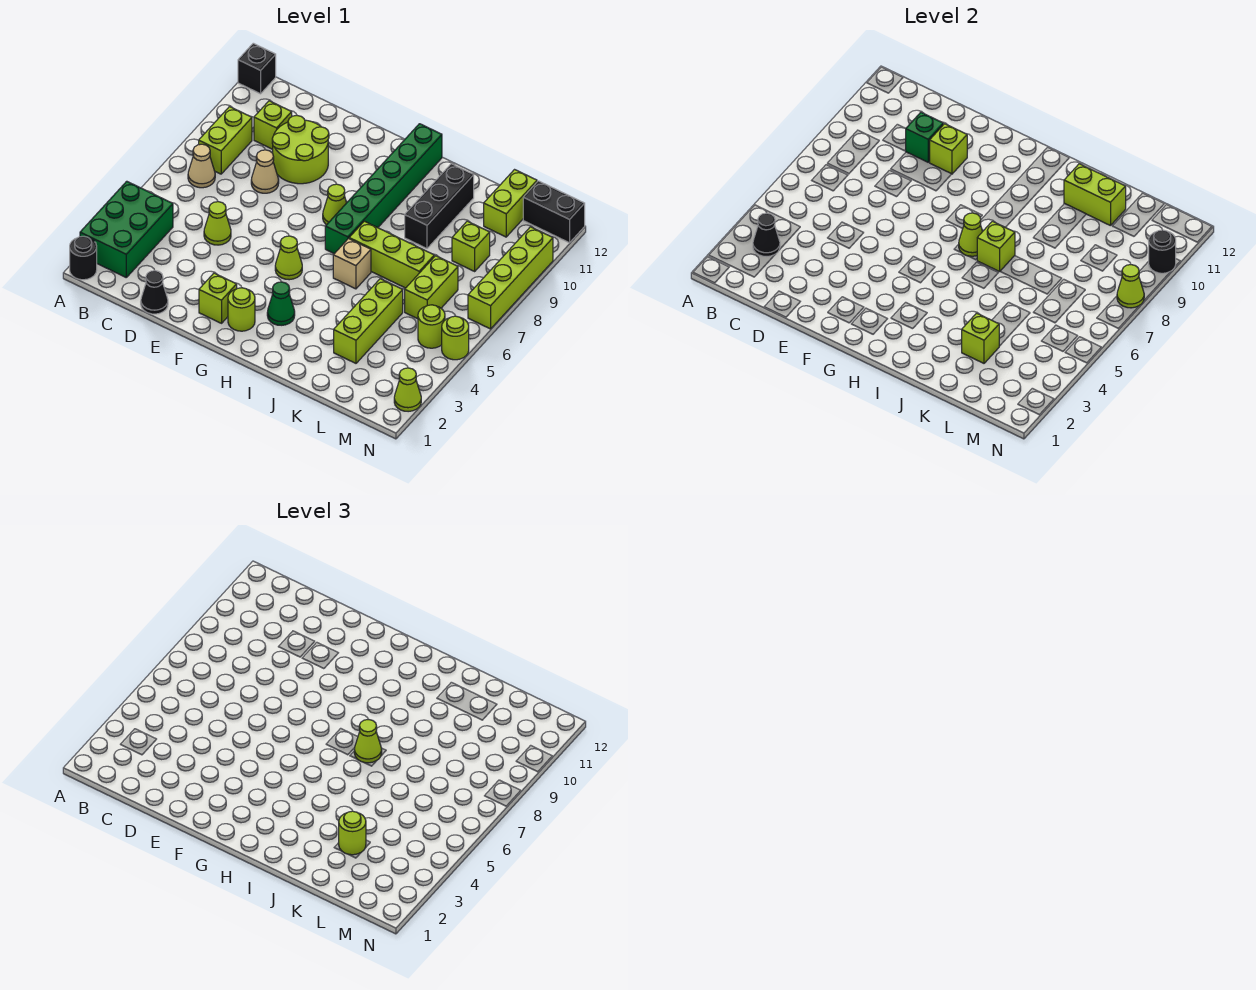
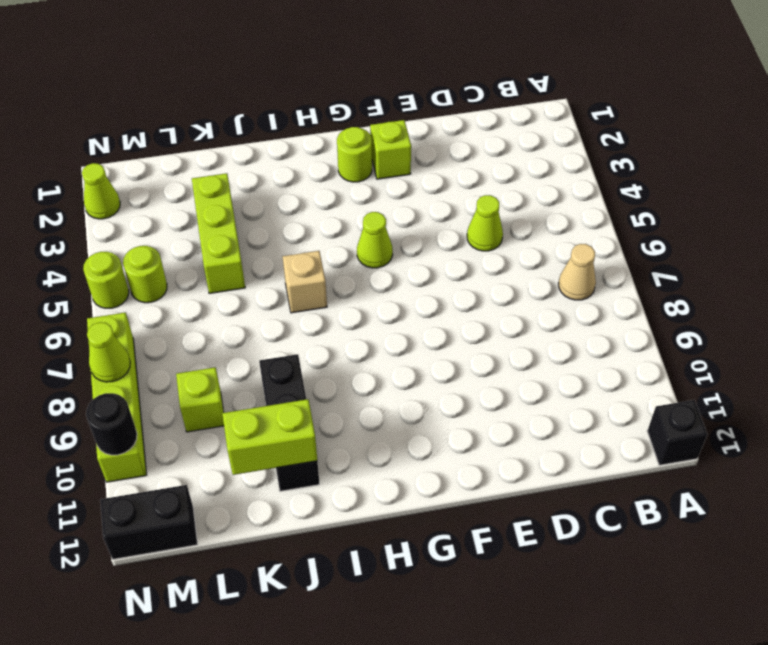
none -> black 1x1 round brick [70,236,97,280]
none -> green 2x3 brick [80,181,173,277]
none -> lime 1x2 brick [199,107,252,174]
none -> lime 1x1 brick [254,101,292,149]

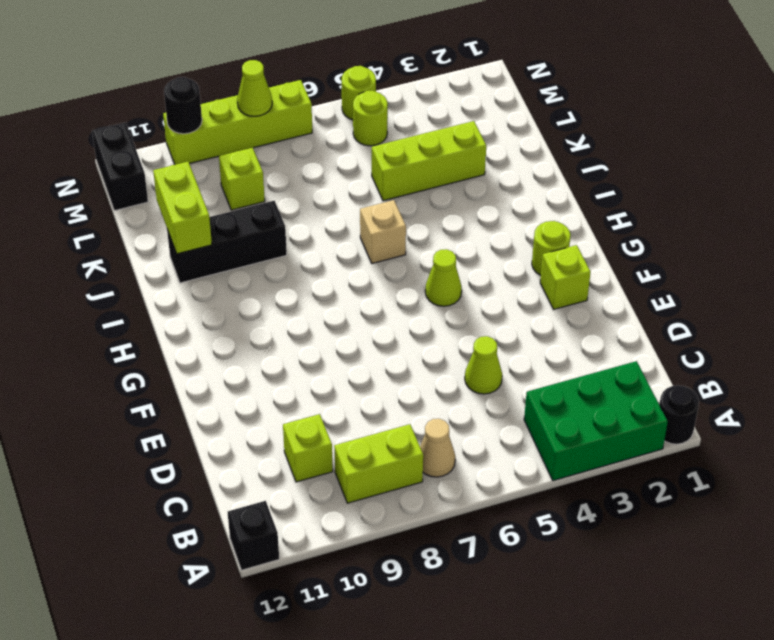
none -> black 1x1 cone [141,271,168,314]
none -> tan 1x1 cone [251,150,279,193]
none -> lime 2x2 round brick [272,116,329,184]
none -> lime 1x1 cone [323,184,347,225]

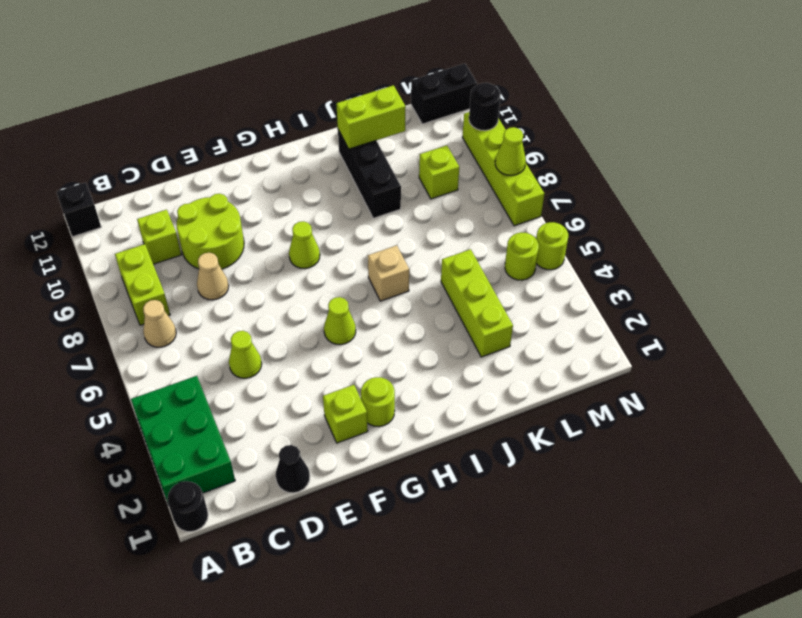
none -> green 1x1 cone [267,282,295,325]
none -> green 1x6 brick [325,124,442,254]
none -> lime 1x3 brick [349,221,434,288]
none -> lime 1x2 brick [405,256,458,319]

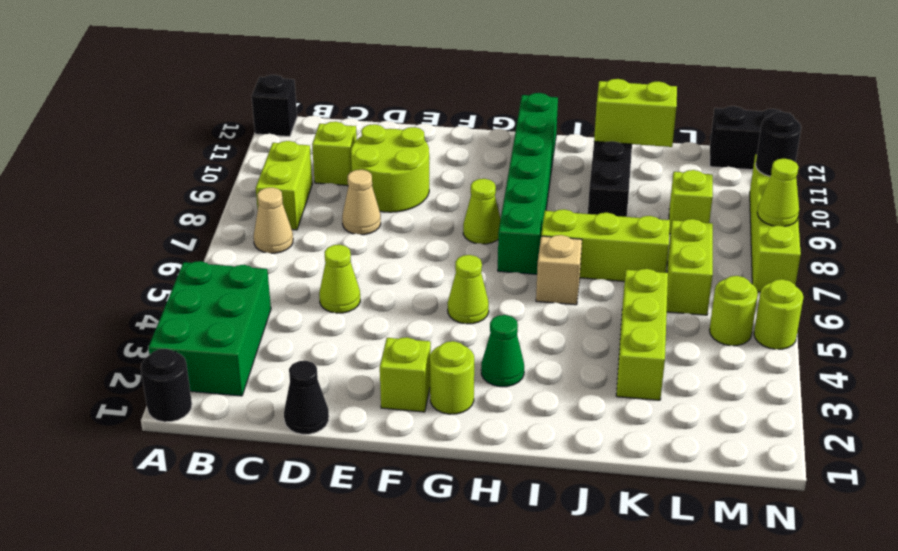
none -> lime 1x2 brick [484,170,537,237]
none -> lime 1x1 cone [394,368,421,412]
none -> black 1x1 cone [753,213,780,257]
none -> green 1x1 brick [906,112,943,162]

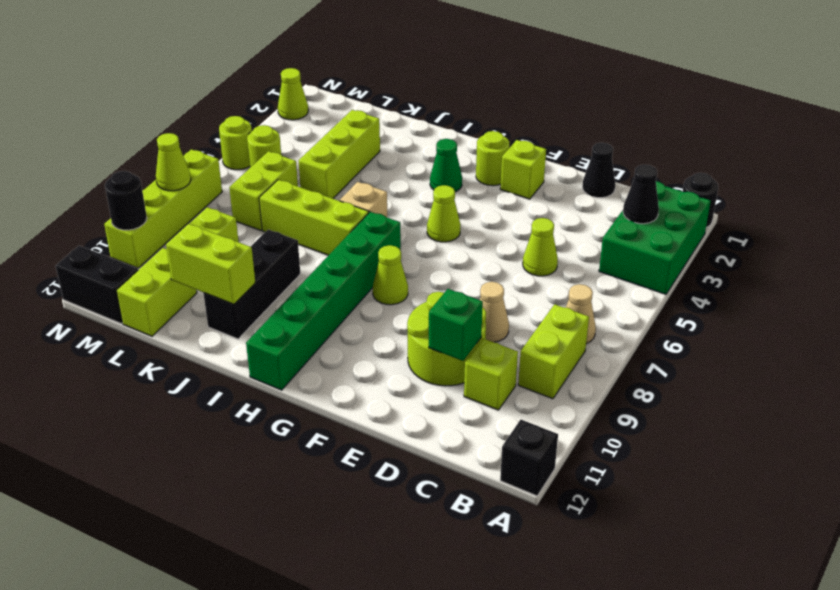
none -> lime 1x1 brick [930,124,967,174]
none -> lime 1x1 cone [959,213,983,256]
none -> lime 1x1 brick [977,221,1015,272]
none -> lime 1x1 brick [962,313,999,363]

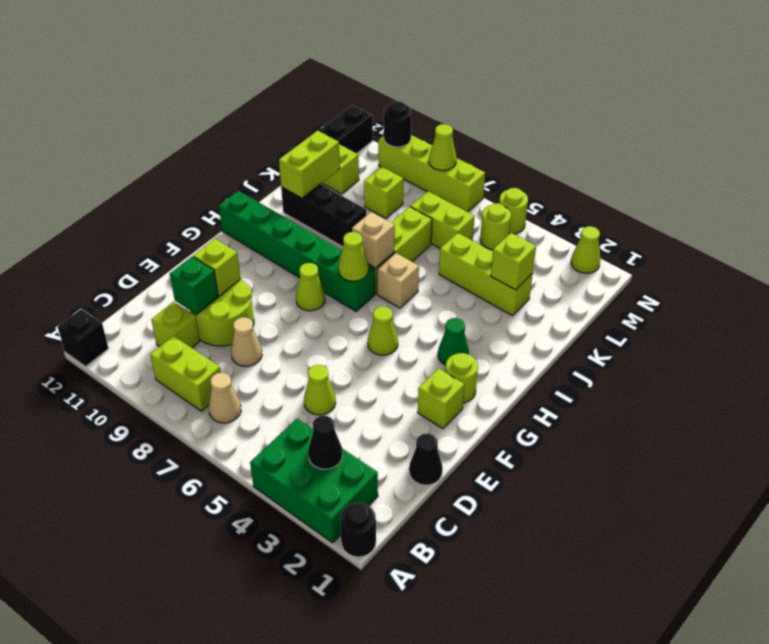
tan 1x1 brick [352,212,395,268] -> lime 1x1 brick [977,221,1015,272]
none -> lime 1x1 cone [354,719,382,763]
none -> lime 1x1 round brick [339,811,366,855]

